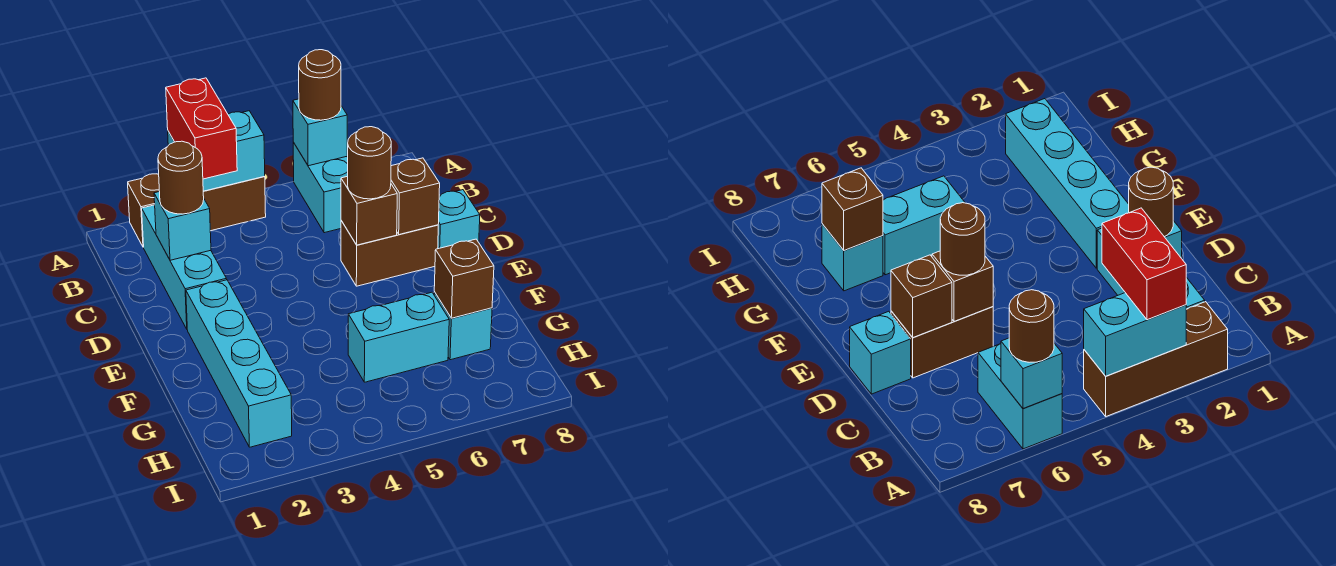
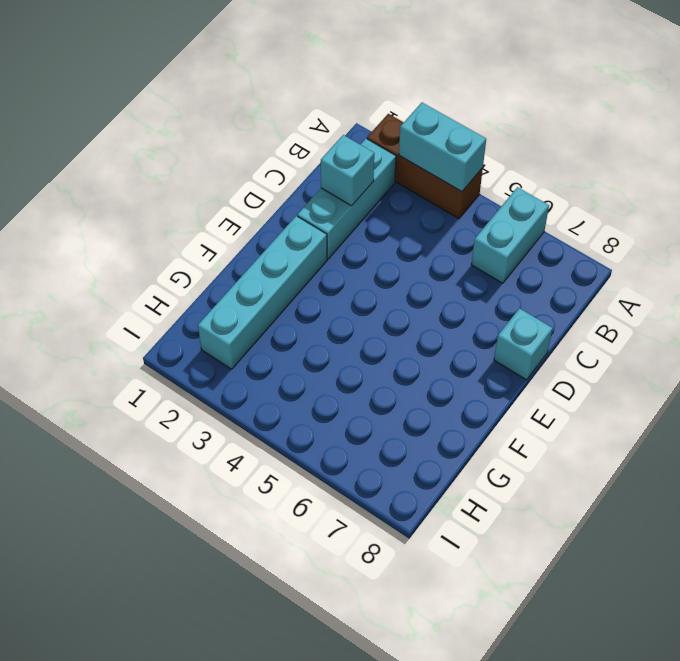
none -> brown 1x2 brick [341,221,438,286]
none -> cyan 1x2 brick [348,292,449,382]
none -> cyan 1x1 brick [434,292,492,360]

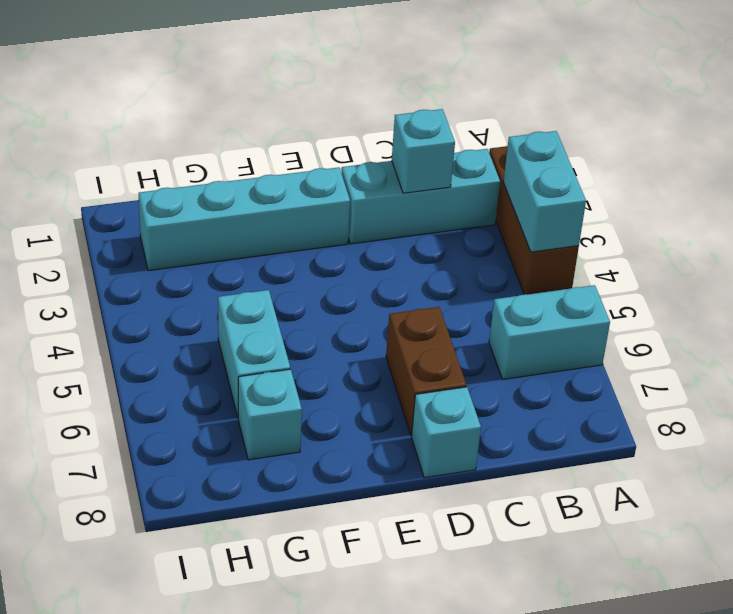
none -> cyan 1x1 brick [293,99,347,166]
none -> brown 1x1 brick [341,176,397,245]
none -> brown 1x1 brick [391,158,440,235]

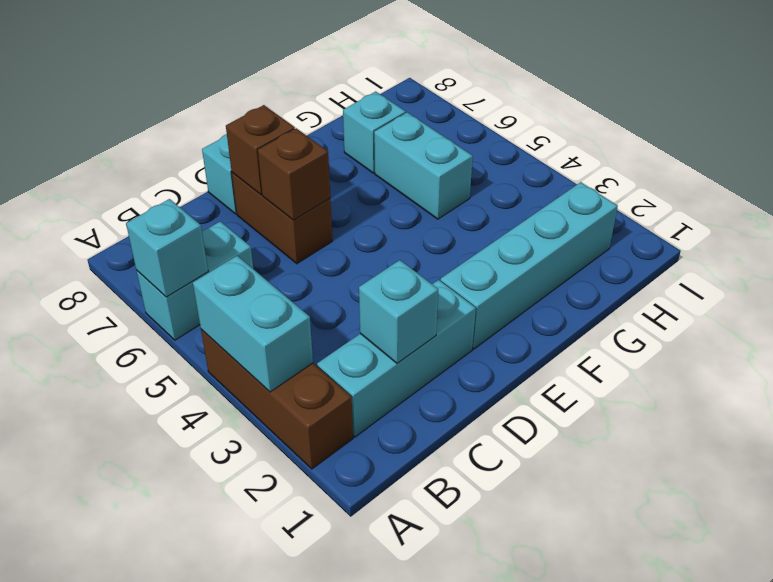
none -> brown 1x1 brick [434,239,494,318]
none -> red 1x2 brick [166,78,237,179]
none -> brown 1x1 round brick [299,50,341,120]

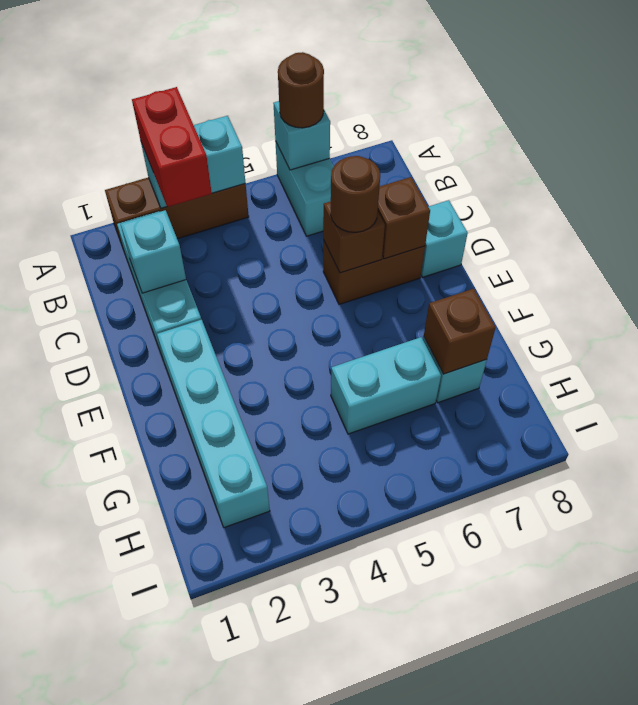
none -> brown 1x1 round brick [158,141,204,214]

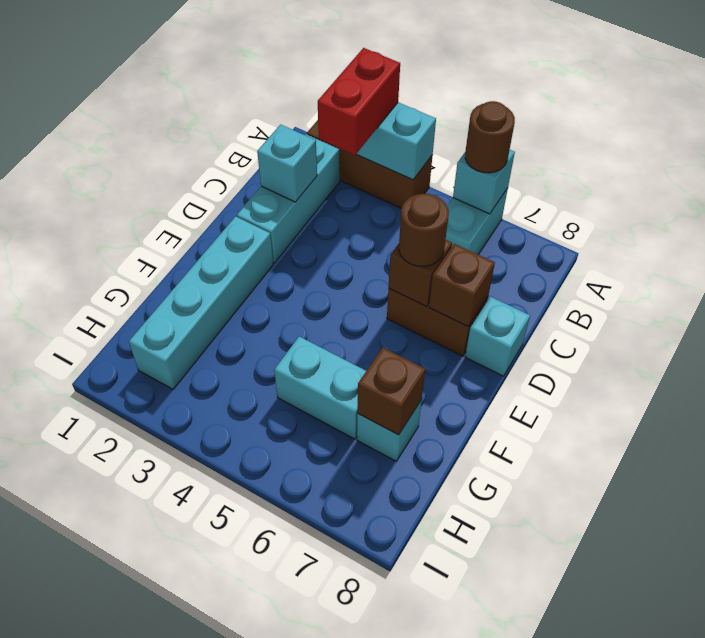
none -> brown 1x1 round brick [158,141,204,214]

